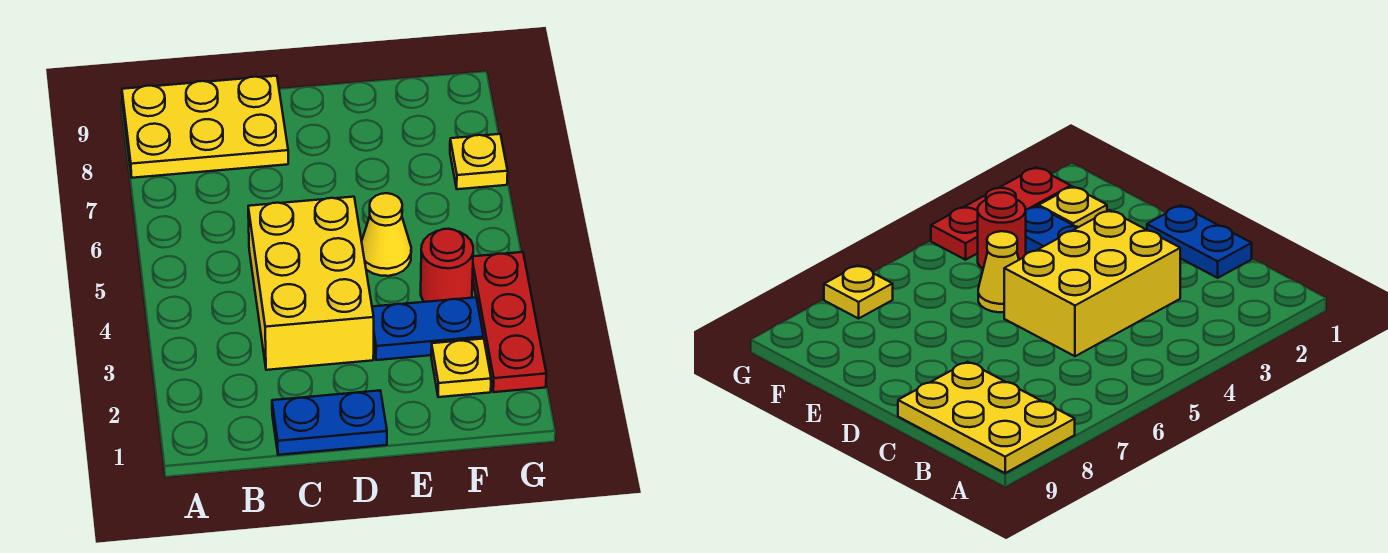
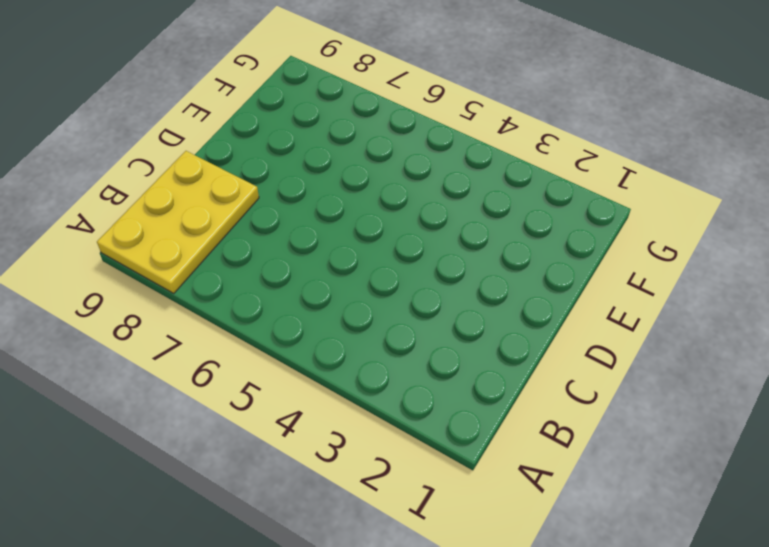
none -> blue 1x2 plate [272,391,387,455]
none -> yellow 2x3 brick [248,197,374,370]

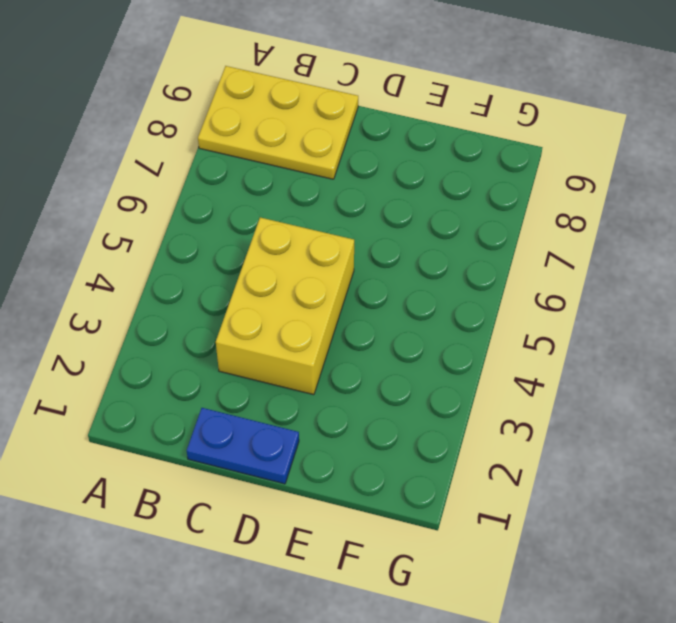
none -> blue 1x2 plate [372,297,484,360]
none -> yellow 1x1 cone [362,193,411,276]

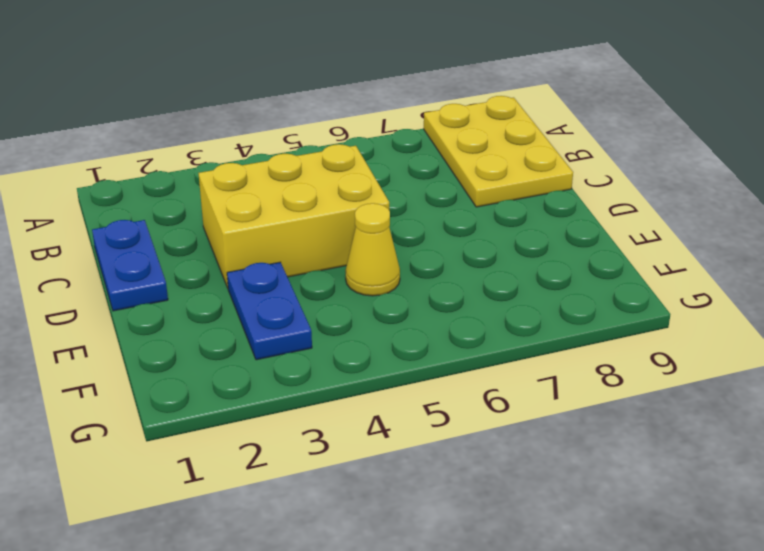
none -> yellow 1x1 plate [431,339,491,397]
none -> red 1x1 round brick [421,229,473,302]

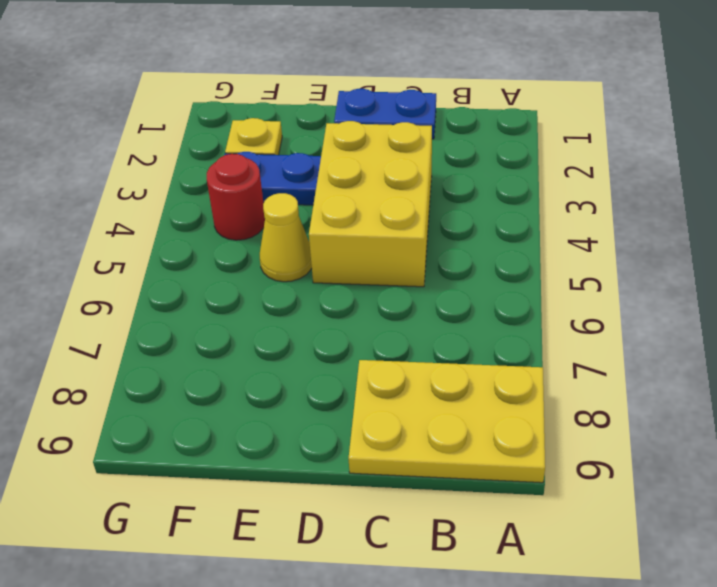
none -> red 1x3 plate [473,252,546,392]
none -> yellow 1x1 plate [450,134,508,189]

